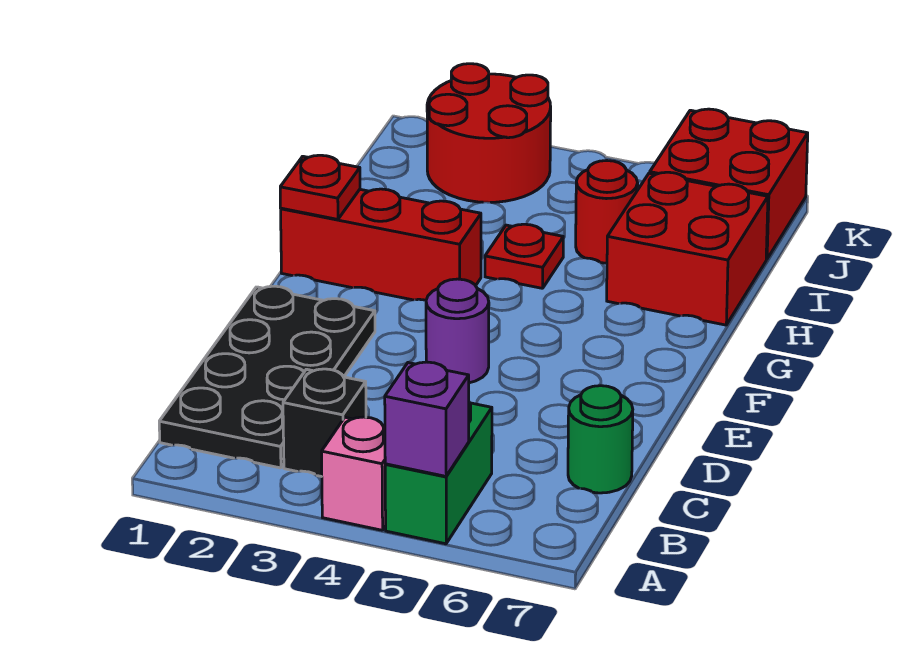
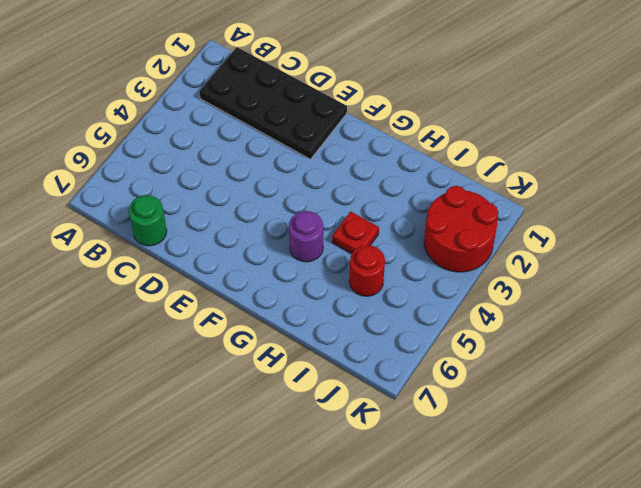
purple 1x1 round brick [289,211,323,262] -> purple 1x1 round brick moved to [426,279,489,383]
none -> pink 1x1 brick [322,417,386,530]
none -> green 1x2 brick [385,402,492,544]
none -> black 1x1 brick [283,369,366,477]

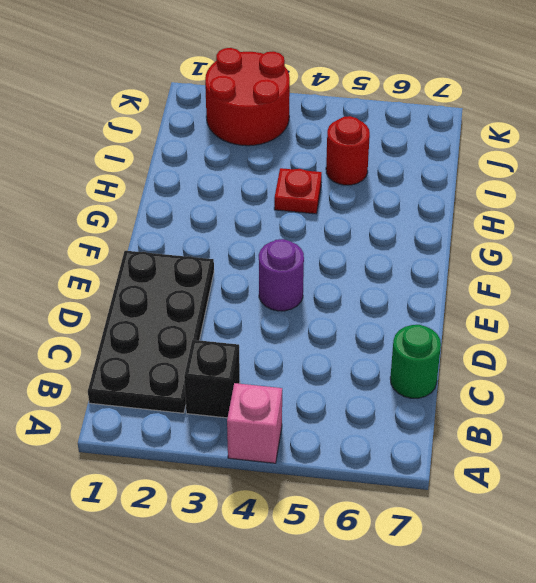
none -> green 1x2 brick [385,402,492,544]
none -> red 1x3 brick [281,189,481,300]
none -> red 2x2 brick [607,172,768,325]

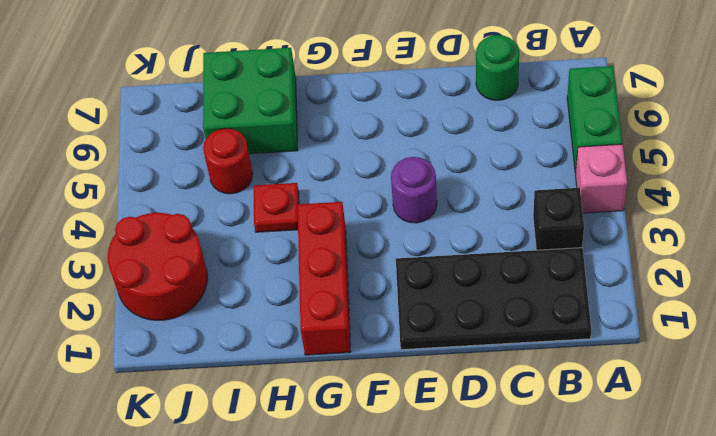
green 1x2 brick [567,66,622,173] -> green 1x2 brick turned to [385,402,492,544]
green 2x2 brick [203,48,298,154] -> red 2x2 brick [607,172,768,325]
none -> red 2x2 brick [650,109,808,259]
none -> purple 1x1 brick [385,362,469,476]
none -> red 1x1 plate [280,155,360,219]

